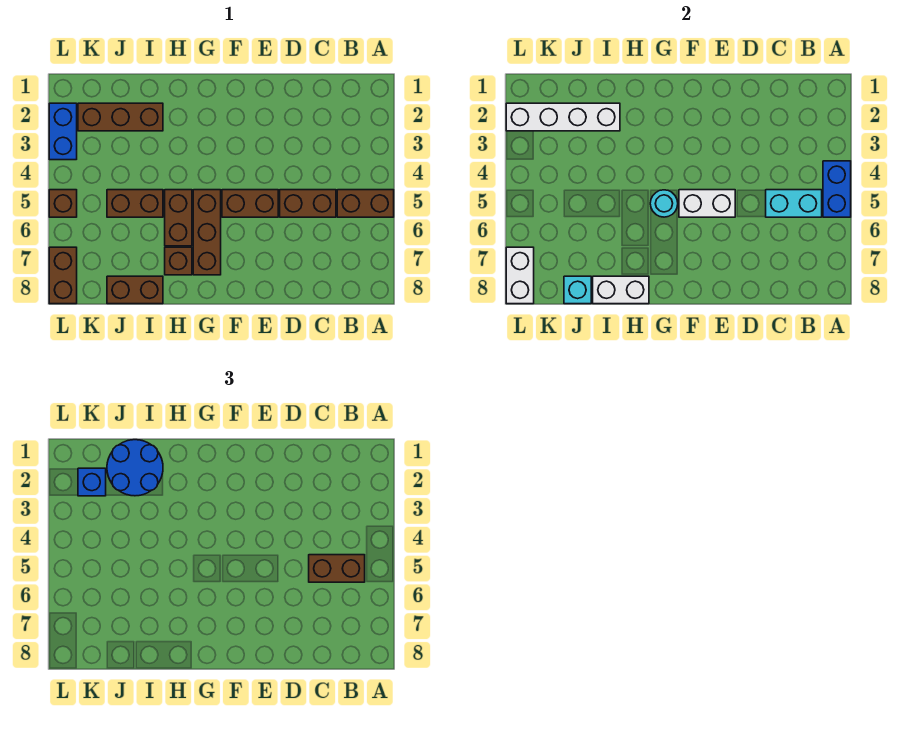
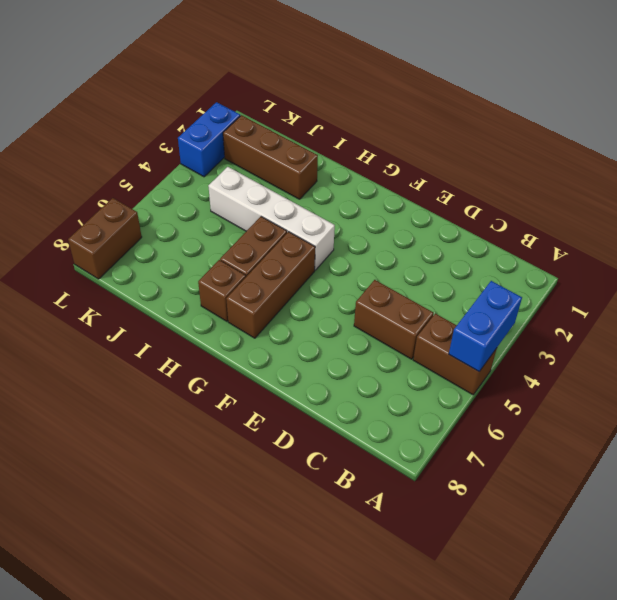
white 1x4 brick [208,167,335,270] -> white 1x4 brick moved to [506,103,620,131]
none -> brown 1x2 brick [222,190,278,217]
none -> brown 1x2 brick [107,190,163,217]
none -> brown 1x2 brick [107,276,163,304]

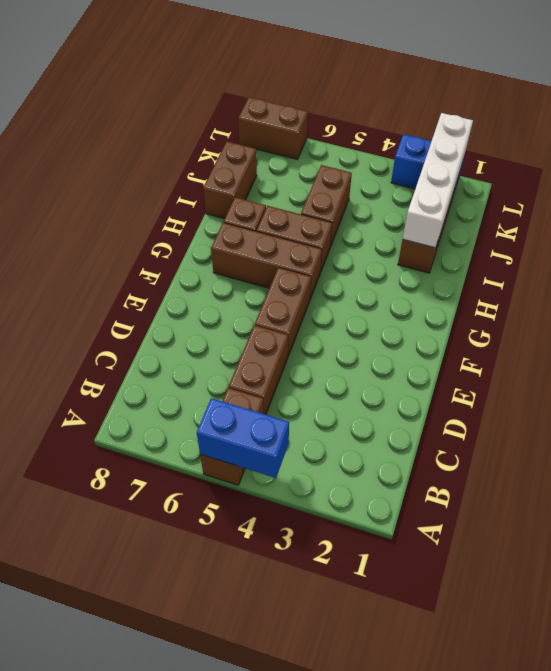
none -> brown 1x1 brick [49,190,77,217]
none -> cyan 1x2 brick [766,190,822,217]
none -> white 1x2 brick [679,190,735,217]

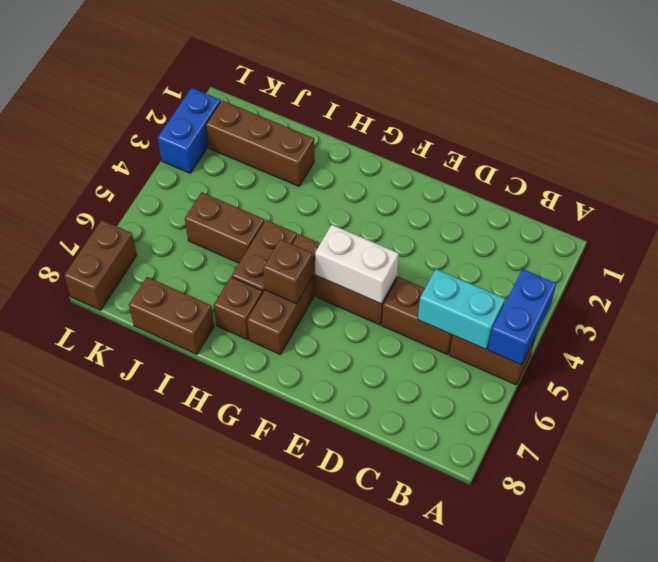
brown 1x1 brick [263,239,313,304] -> brown 1x1 brick moved to [49,190,77,217]
none -> cyan 1x1 round brick [650,190,678,217]
none -> white 1x2 brick [593,276,649,304]
none -> white 1x4 brick [506,103,620,131]

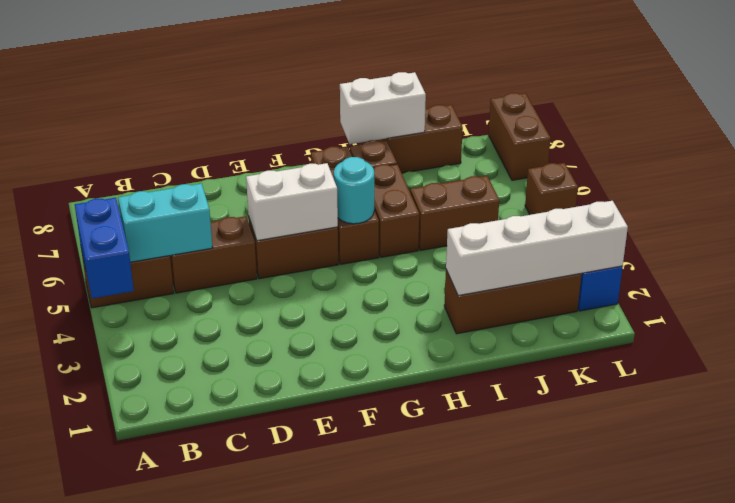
none -> cyan 1x1 brick [564,276,591,304]
none -> white 1x2 brick [506,247,534,304]
none -> brown 1x2 brick [309,555,365,582]

